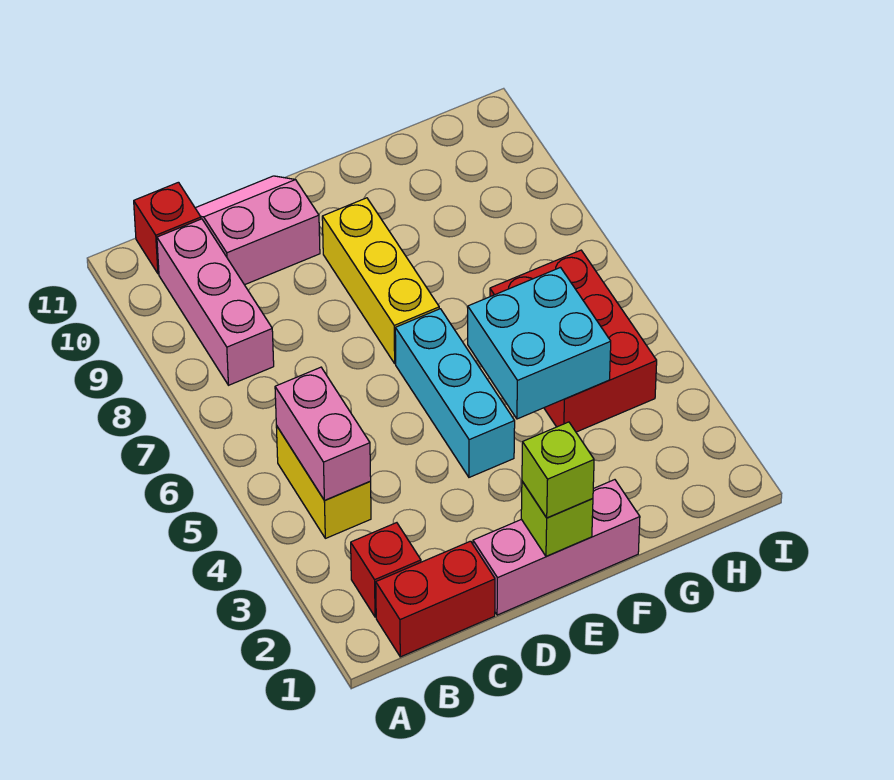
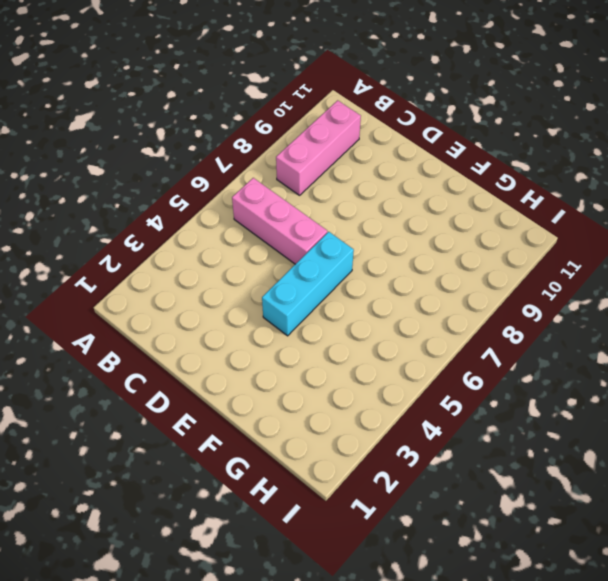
pink 1x3 brick [232,178,327,264] -> pink 1x3 brick moved to [473,480,640,615]
none -> red 1x2 brick [376,541,495,657]
none -> red 1x1 brick [351,523,421,617]
none -> yellow 1x2 brick [276,426,371,538]

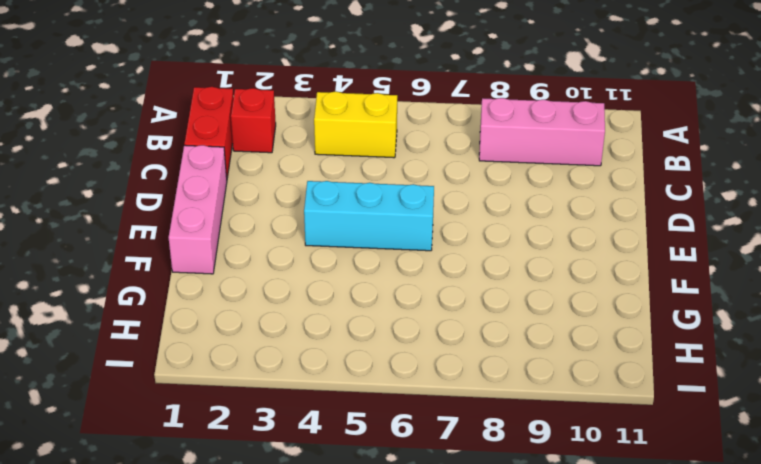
none -> red 1x1 brick [134,182,201,274]
none -> pink 2x2 slope [195,176,320,285]
none -> yellow 1x3 brick [322,198,439,364]

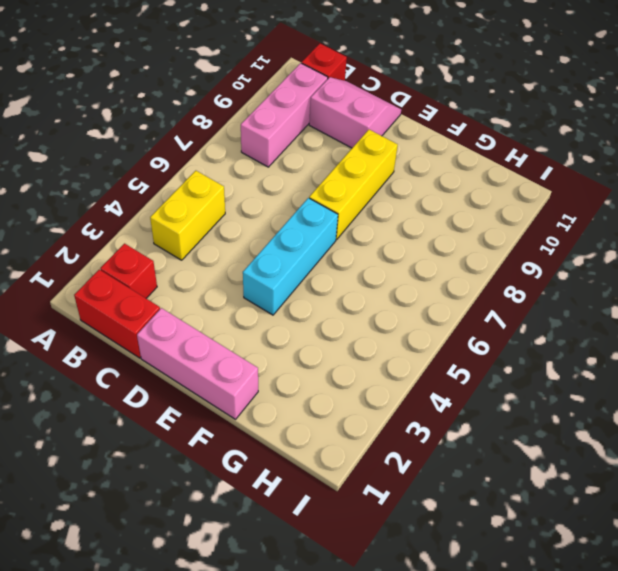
none -> red 2x3 brick [490,250,657,432]
none -> pink 1x2 brick [275,367,371,501]
none -> lime 1x1 brick [521,481,593,556]

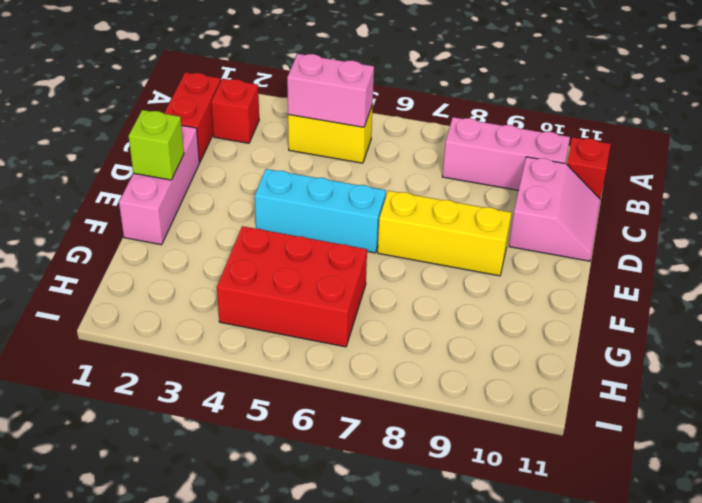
none -> cyan 2x2 brick [468,268,611,419]
none -> lime 1x1 brick [522,422,594,518]

